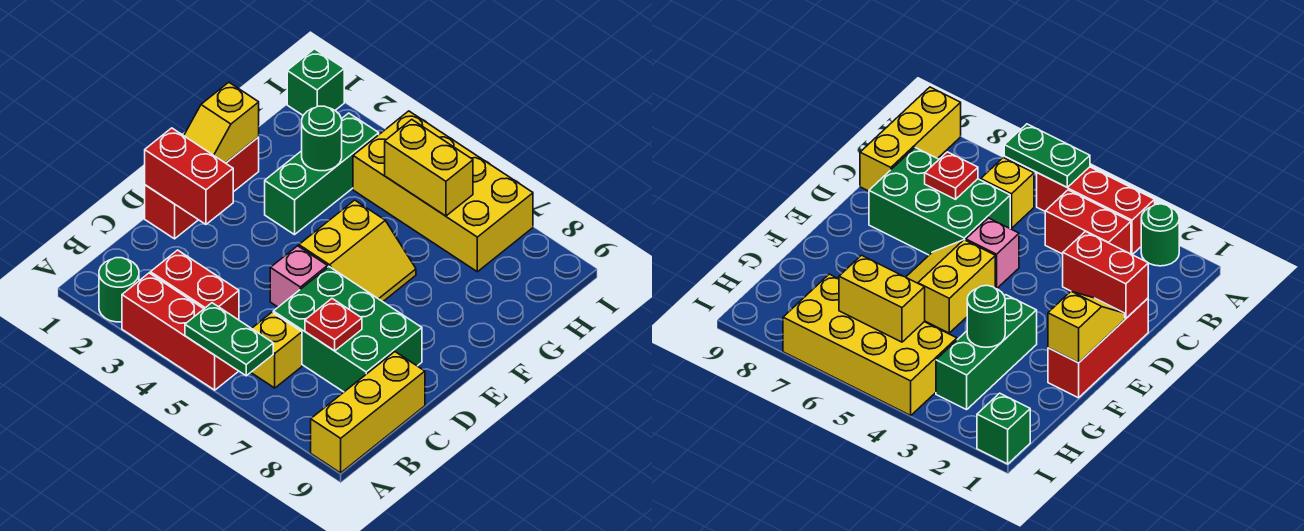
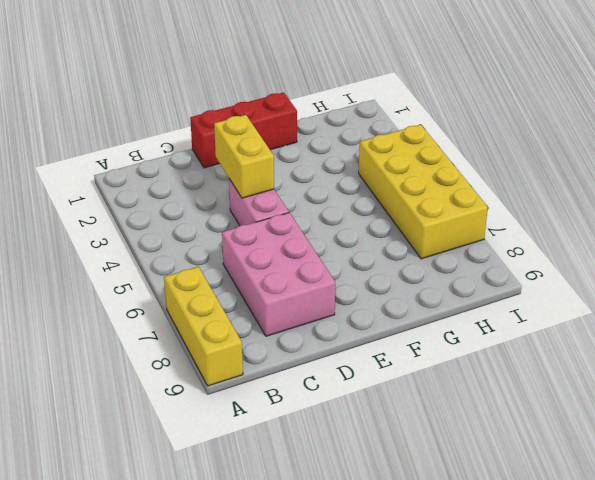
yellow 1x3 brick [164,267,243,386] -> yellow 1x3 brick turned to [311,352,425,473]
pink 2x3 brick [222,213,335,336] -> green 2x3 brick [273,267,422,392]
yellow 1x2 brick [214,115,274,198] -> yellow 1x2 brick moved to [385,120,473,216]
pink 1x2 brick [229,179,289,226] -> pink 1x1 brick [270,246,328,307]
none -> green 1x1 round brick [99,258,139,322]
none -> red 1x3 brick [122,273,238,390]
none -> red 1x2 brick [150,250,239,320]

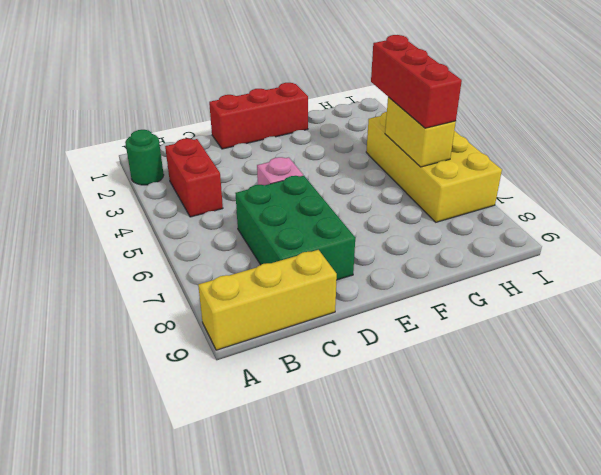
red 1x3 brick [371,35,462,128] -> red 1x3 brick moved to [122,273,238,390]
none -> yellow 1x1 brick [251,312,302,388]
none -> yellow 2x2 slope [299,200,416,302]
none -> green 1x3 brick [265,113,379,235]

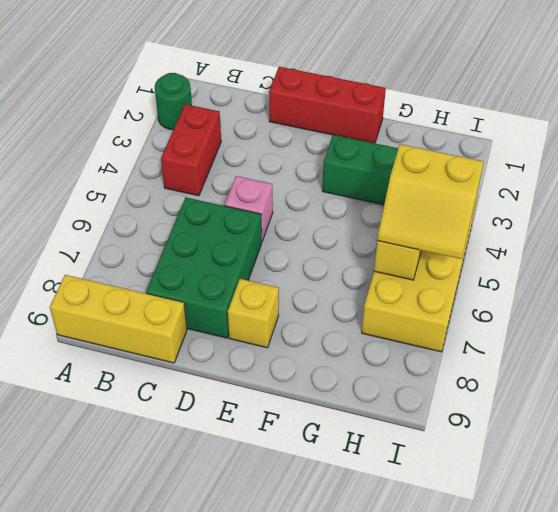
yellow 1x1 brick [228,279,279,348] -> yellow 1x1 brick moved to [251,312,302,388]
yellow 2x2 slope [377,144,484,259] -> yellow 2x2 slope moved to [299,200,416,302]
none -> red 1x3 brick [122,273,238,390]
none -> green 1x1 brick [287,49,344,115]
none -> green 1x2 plate [185,303,273,376]

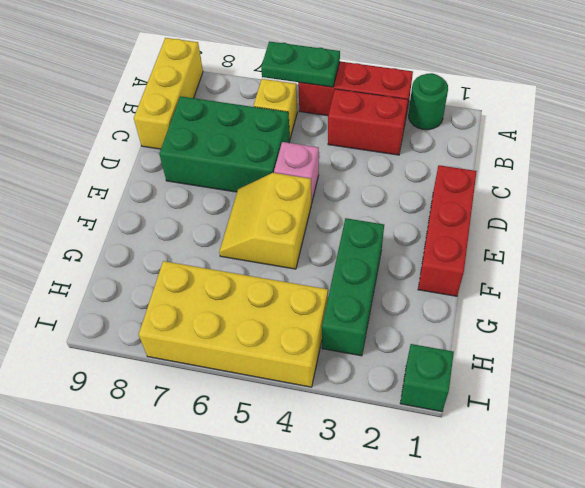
none -> red 1x1 plate [305,299,362,351]
none -> red 1x2 brick [145,128,233,224]
none -> yellow 1x2 slope [184,82,259,163]

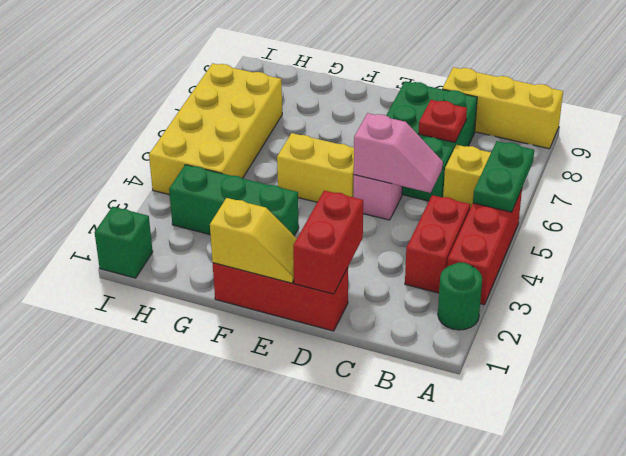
pink 1x2 slope [354,113,443,193] -> none
none -> green 1x1 round brick [302,106,342,171]
none -> yellow 1x2 brick [385,120,473,216]

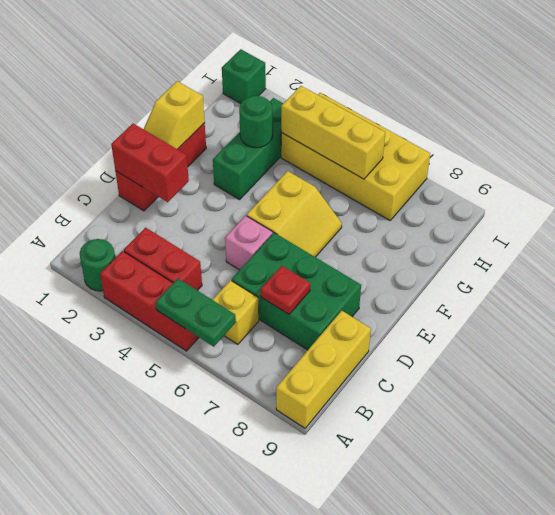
yellow 1x3 brick [281,86,385,179] -> yellow 1x2 brick [385,120,473,216]

